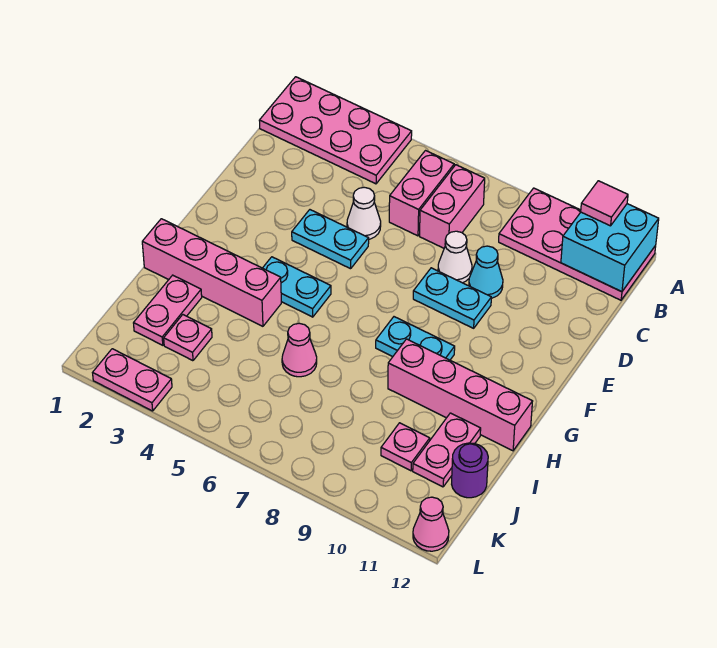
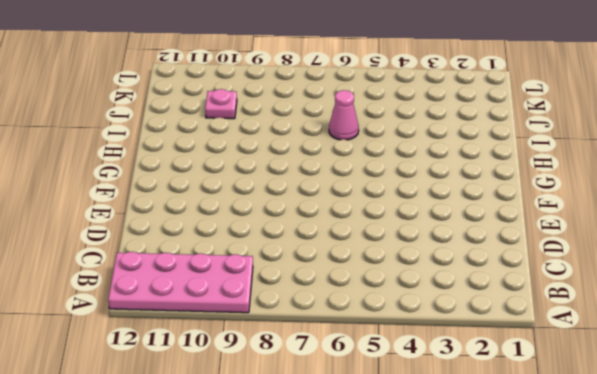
none -> pink 2x4 plate [259,77,412,184]
none -> pink 1x2 brick [389,151,454,236]
none -> pink 1x2 brick [420,165,485,248]

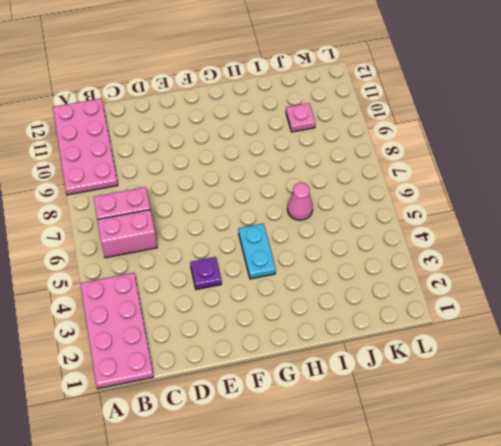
purple 1x1 plate [190,257,221,290] -> cyan 1x2 plate [292,210,369,269]
none -> white 1x1 cone [347,187,381,239]
none -> white 1x1 cone [438,231,472,283]
none -> cyan 1x1 cone [469,246,503,298]

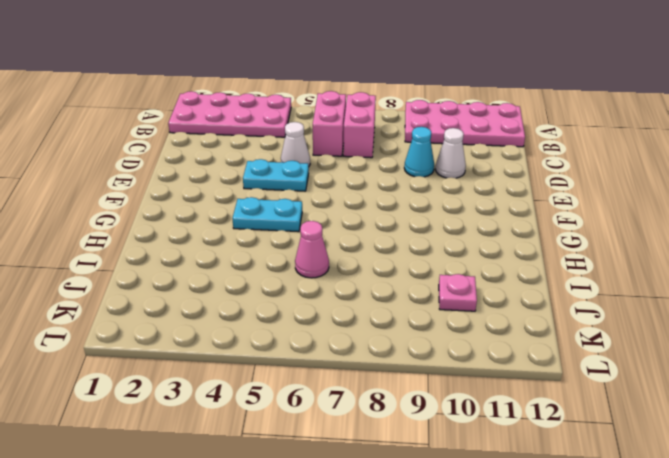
white 1x1 cone [436,128,466,178] -> white 1x1 cone moved to [438,231,472,283]
none -> cyan 1x2 plate [413,268,491,328]
none -> cyan 1x2 plate [376,317,455,360]
none -> pink 1x4 brick [142,219,281,326]

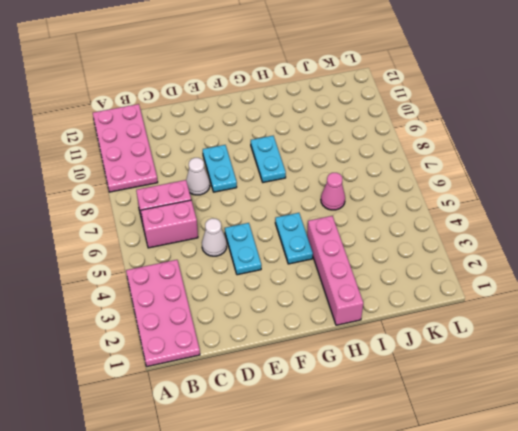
none -> cyan 1x1 cone [469,246,503,298]
none -> pink 1x4 brick [388,339,533,451]
none -> pink 1x2 plate [134,275,202,345]

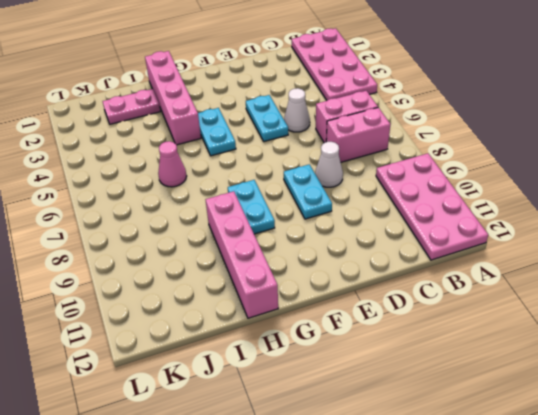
none -> cyan 1x1 cone [469,246,503,298]
none -> pink 1x2 plate [413,413,481,487]
none -> pink 1x1 plate [164,315,212,361]

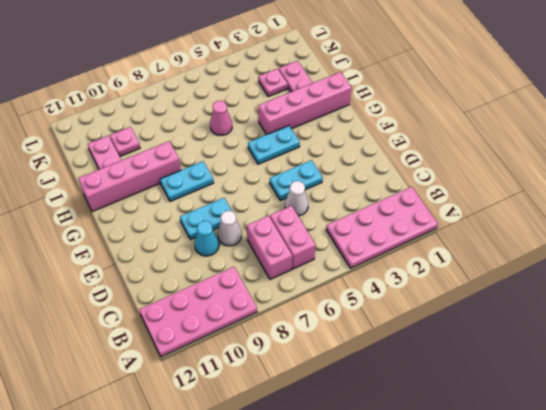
none -> purple 1x1 round brick [452,443,488,498]
none -> pink 1x2 plate [93,349,172,411]
none -> pink 1x1 cone [413,497,449,551]

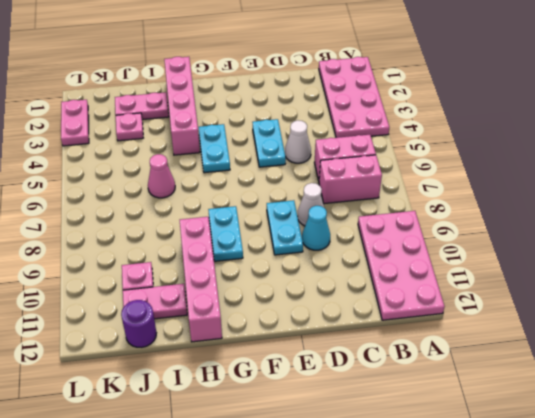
none -> pink 1x1 cone [413,497,449,551]
none -> cyan 2x2 brick [561,204,659,292]
none -> pink 1x1 tile [581,181,628,226]

